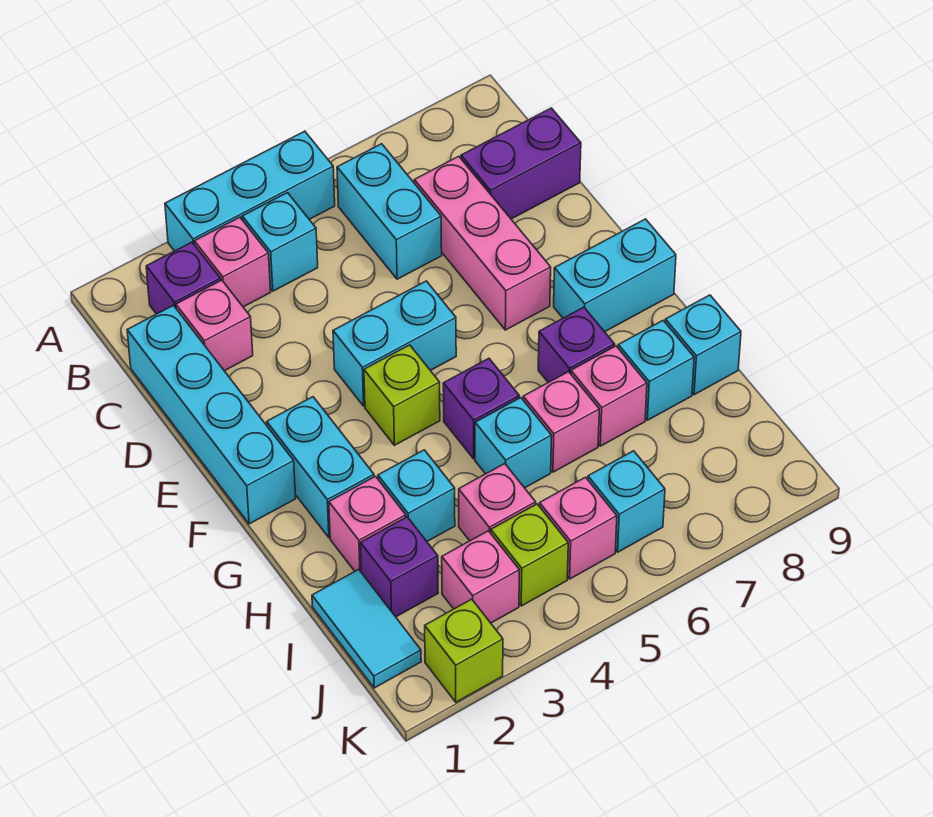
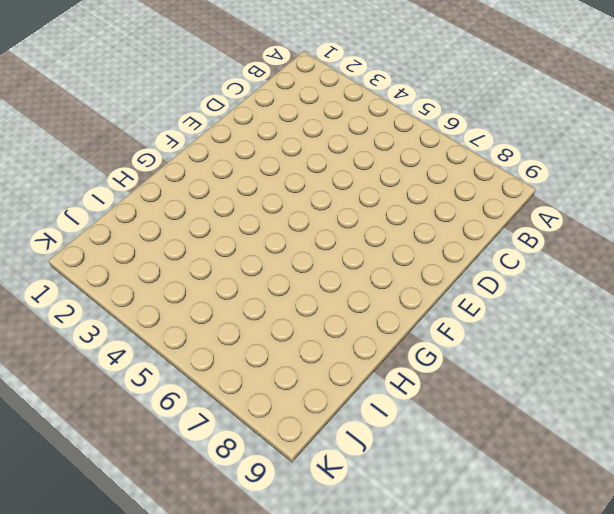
none -> cyan 1x3 brick [165,131,335,251]
none -> purple 1x1 brick [146,242,221,314]
none -> pink 1x1 brick [194,217,271,307]
none -> cyan 1x1 brick [242,193,318,291]

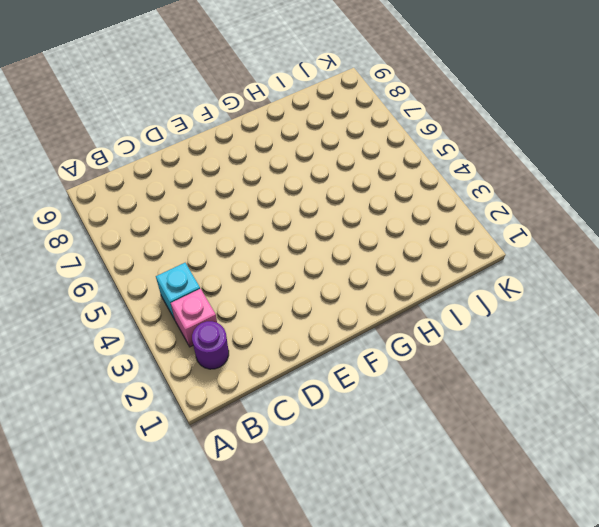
purple 1x1 round brick [192,321,229,369] -> purple 1x1 brick [146,242,221,314]
none -> cyan 1x3 brick [165,131,335,251]
none -> cyan 1x2 brick [337,144,442,279]
none -> cyan 1x4 brick [127,305,296,524]
none -> pink 1x1 brick [176,280,253,371]

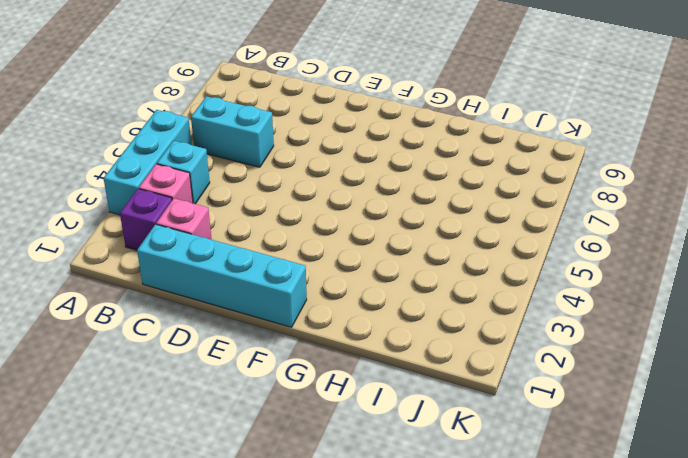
none -> pink 1x3 brick [414,156,551,330]
none -> purple 1x2 brick [461,108,581,219]
none -> cyan 1x2 brick [333,281,456,406]
none -> cyan 1x2 brick [267,397,374,537]

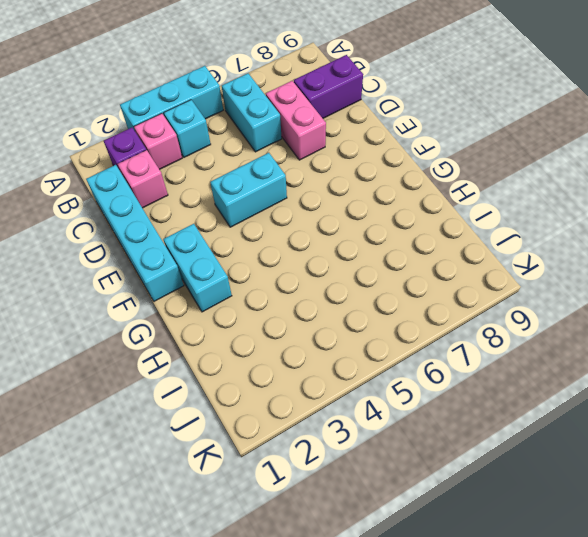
pink 1x2 brick [266,81,326,160] -> pink 1x3 brick [414,156,551,330]
none -> lime 1x1 brick [364,345,440,445]
none -> cyan 1x2 brick [554,219,676,332]
none -> purple 1x1 brick [443,358,519,459]
none -> purple 1x1 brick [538,307,615,382]

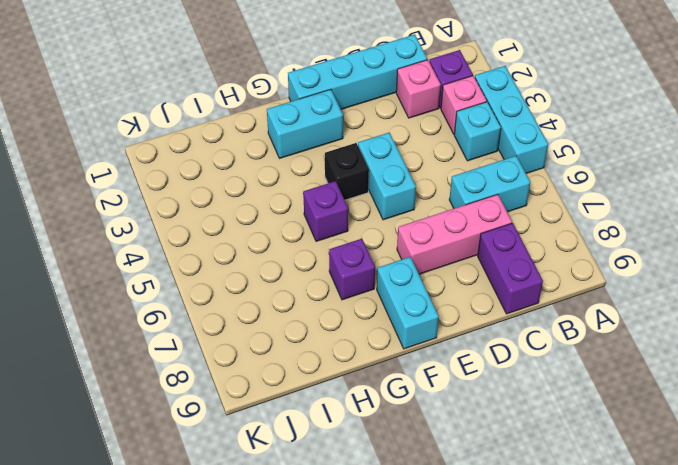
black 1x1 brick [325,143,369,200] -> lime 1x1 brick [364,345,440,445]
none -> pink 1x1 brick [329,476,406,571]
none -> cyan 1x1 brick [378,450,455,541]
none -> cyan 1x1 brick [475,398,552,488]
none -> pink 1x1 brick [523,372,599,472]

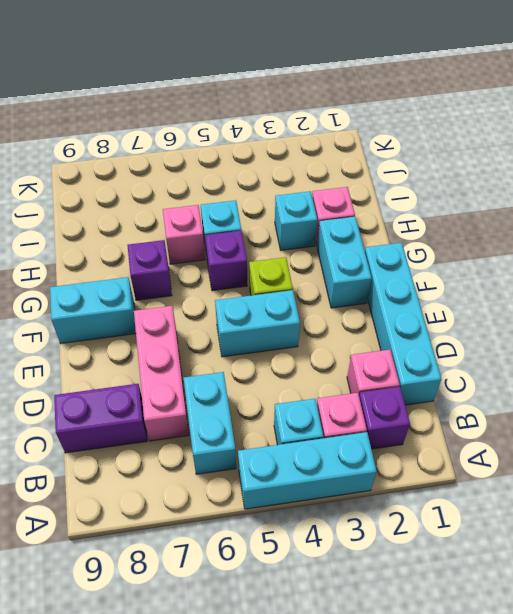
none -> pink 1x1 brick [571,346,647,446]
none -> cyan 1x1 brick [618,321,694,420]
none -> cyan 1x1 brick [665,295,741,395]
none -> cyan 1x2 tile [312,569,421,688]

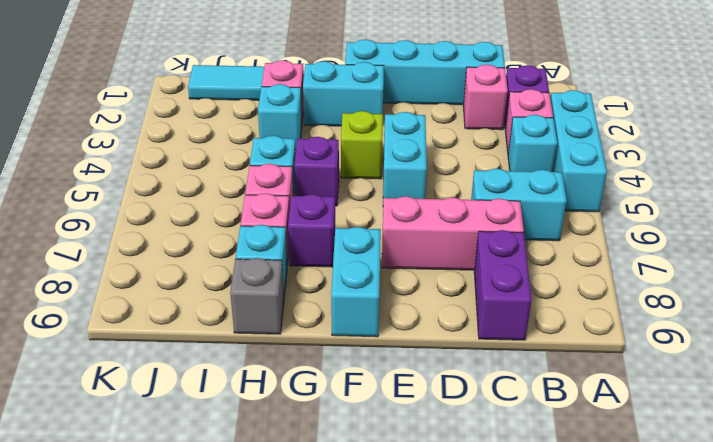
grey 1x1 brick [230,258,284,334] -> cyan 1x1 brick [665,295,741,395]
none -> purple 1x1 brick [360,517,438,617]
none -> pink 1x1 brick [459,464,536,541]
none -> pink 1x1 brick [442,531,519,623]
none -> lime 1x1 brick [491,504,568,606]

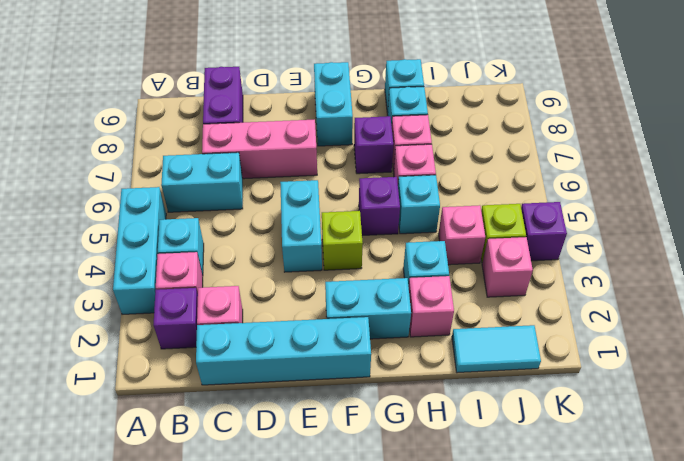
purple 1x1 brick [521,202,567,261] -> purple 1x1 brick moved to [360,517,438,617]
none -> pink 1x1 brick [539,477,617,579]
none -> cyan 1x1 brick [588,451,665,552]
none -> lime 1x1 brick [425,599,503,702]

